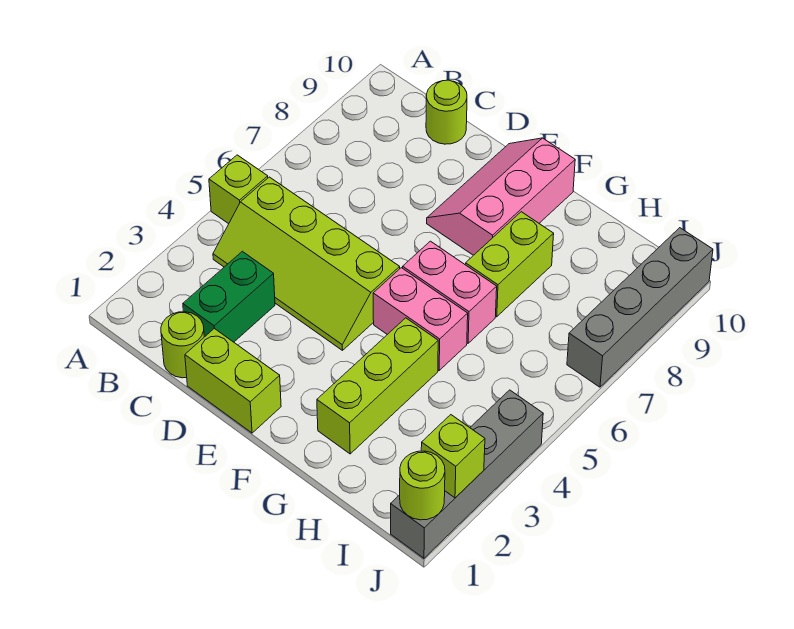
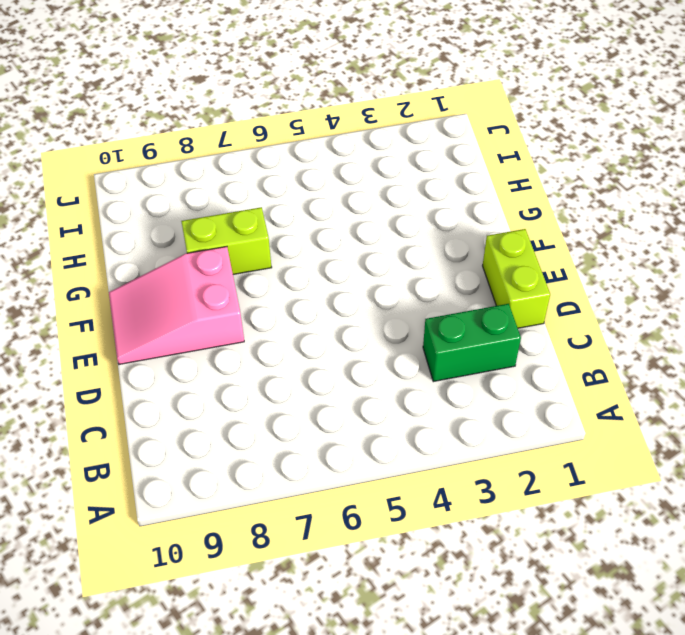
pink 2x3 slope [109,247,244,364] -> pink 2x3 slope turned to [427,138,575,255]
none -> lime 1x1 brick [209,155,268,224]
none -> lime 2x4 slope [213,177,400,350]
none -> lime 1x1 round brick [161,312,204,378]

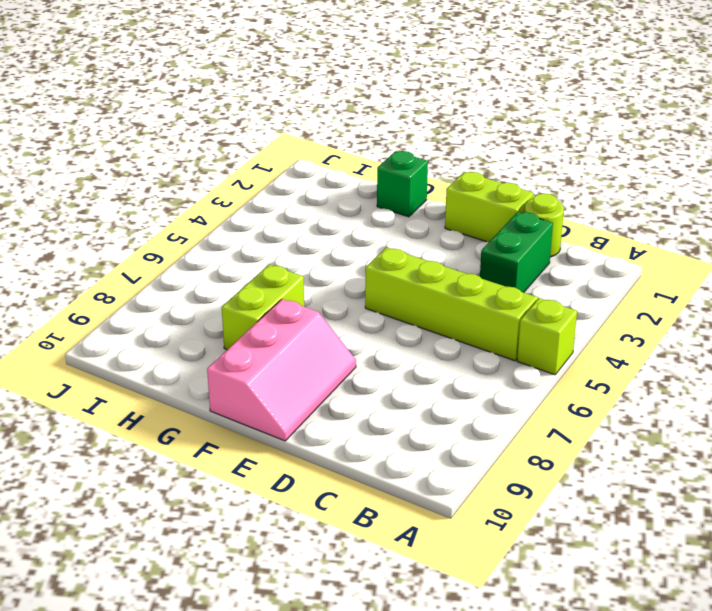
green 1x1 brick [377,151,428,217] -> none
none -> lime 1x1 round brick [426,80,467,144]
none -> pink 1x2 brick [373,268,468,370]
none -> pink 1x2 brick [403,241,497,343]

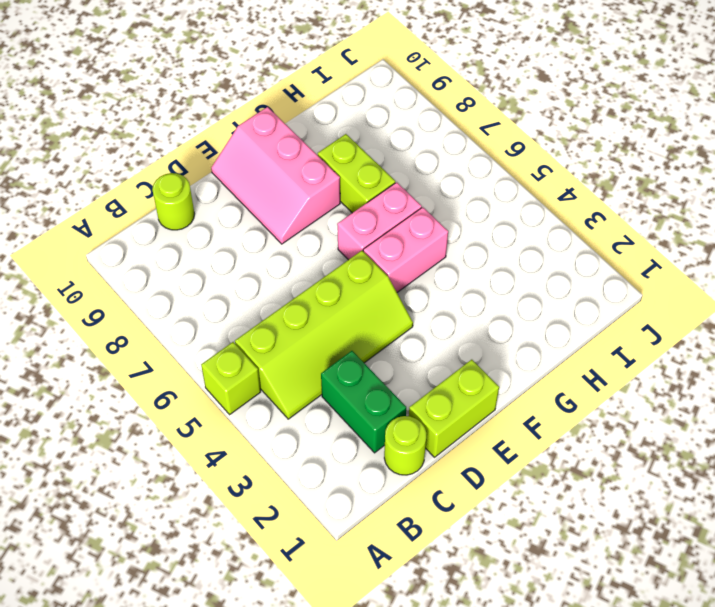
none -> lime 1x3 brick [317,318,438,454]
none -> grey 1x4 brick [391,390,543,558]
none -> grey 1x4 brick [567,228,713,387]

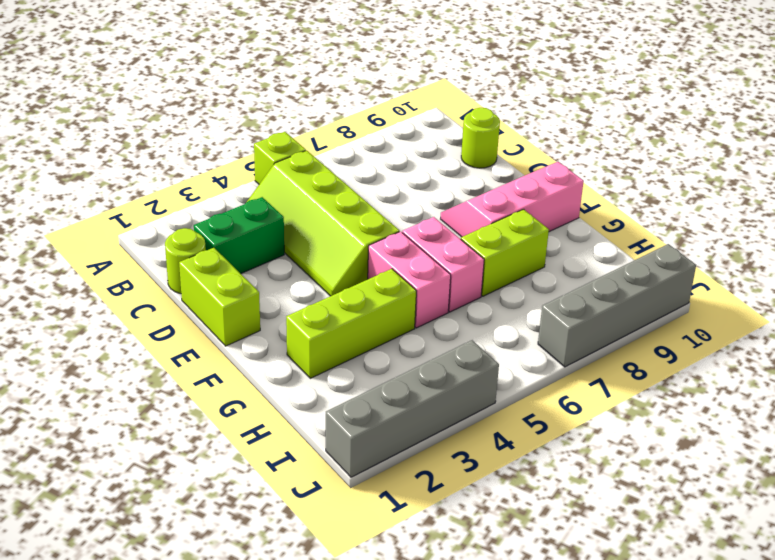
none -> lime 1x1 round brick [400,451,445,520]
none -> lime 1x1 brick [421,415,485,498]

